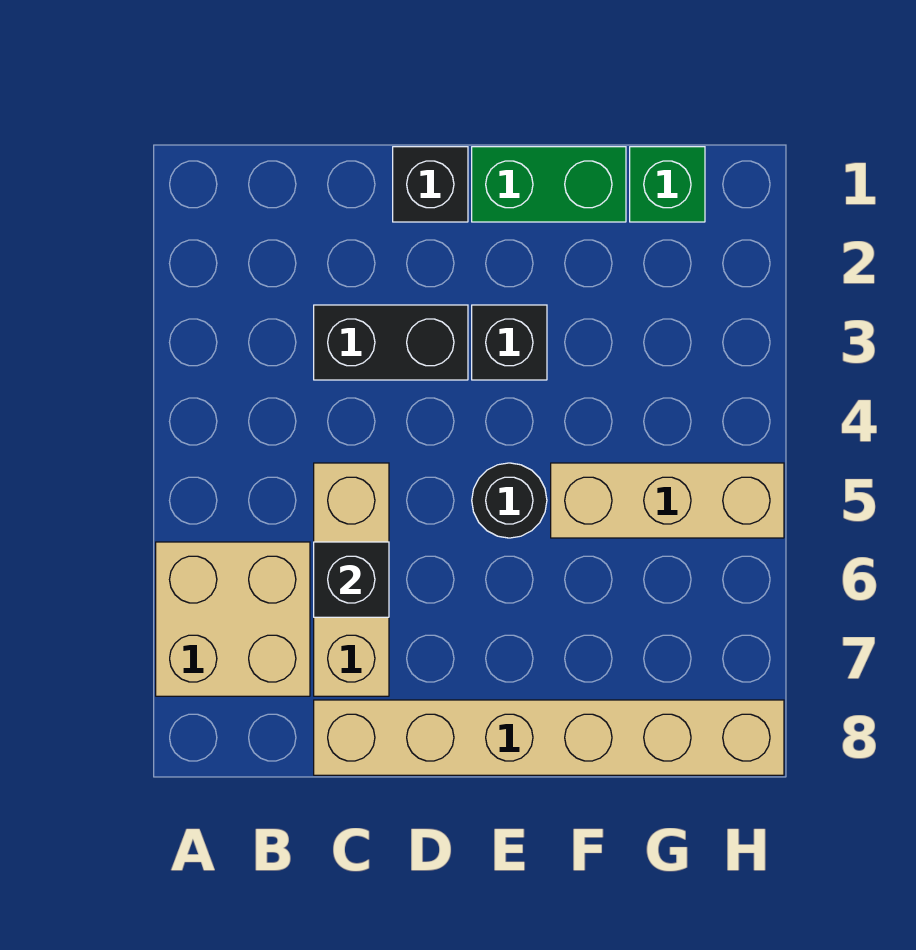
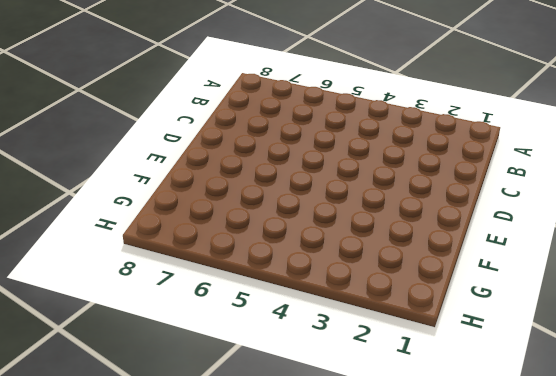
none -> tan 2x2 brick [156,542,310,696]
none -> black 1x2 brick [314,305,468,380]

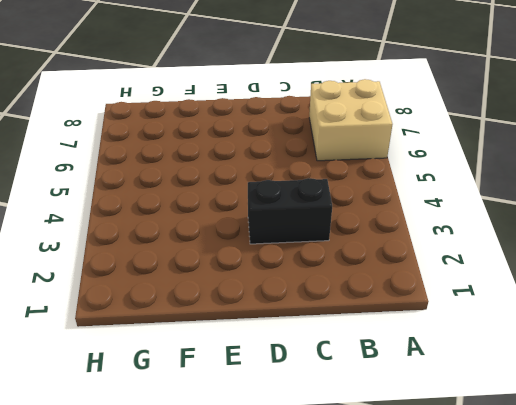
none -> tan 1x3 brick [314,463,389,696]
none -> tan 1x6 brick [314,700,784,775]

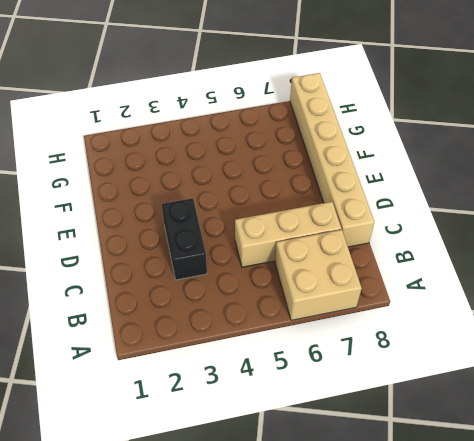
none -> black 1x1 brick [393,147,468,222]
none -> green 1x2 brick [472,147,626,222]

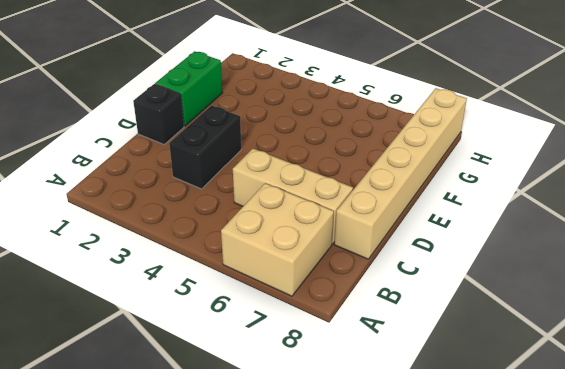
none -> black 1x1 brick [472,305,547,380]
none -> black 1x1 round brick [472,463,547,538]

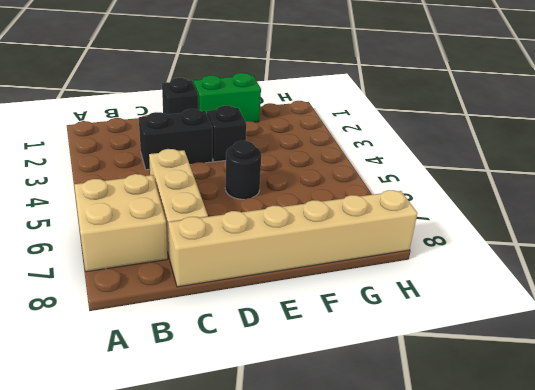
none -> tan 1x3 brick [551,463,784,538]
none -> green 1x1 brick [630,147,705,222]

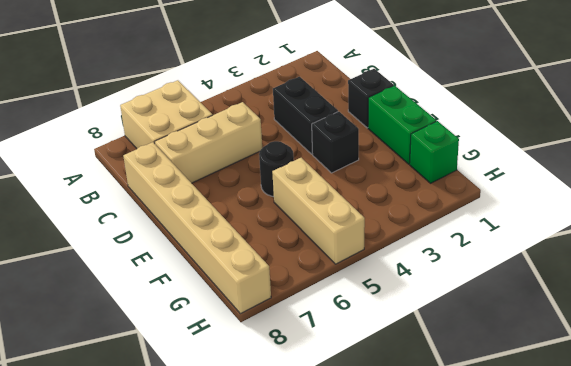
none -> black 1x1 brick [314,542,389,617]

